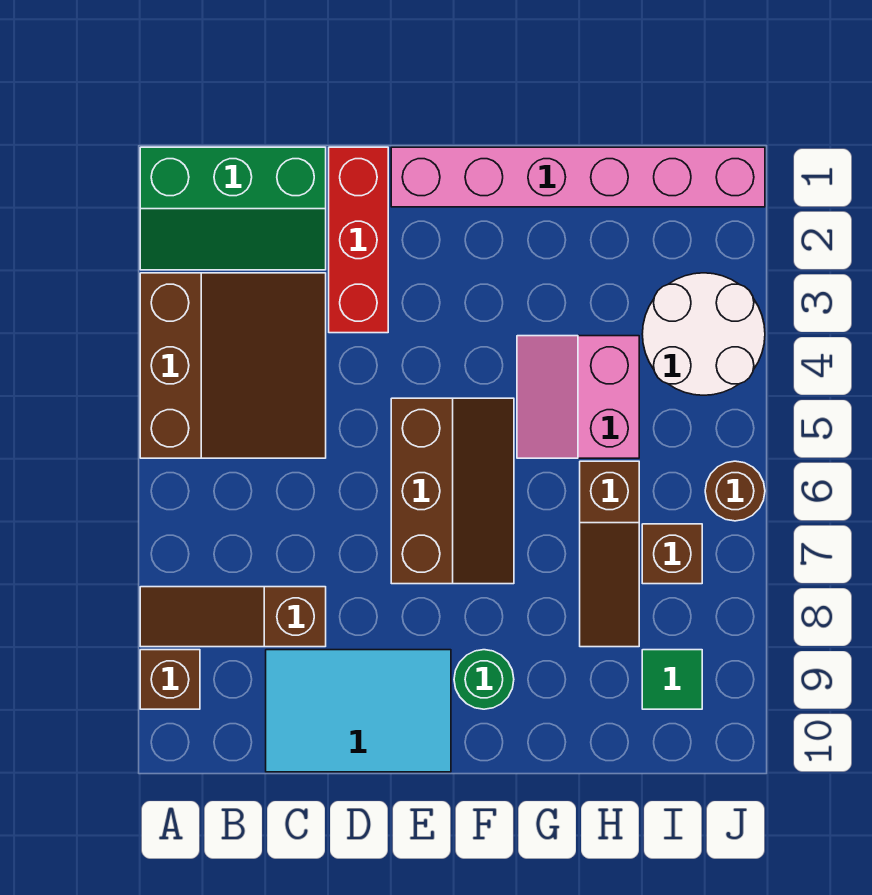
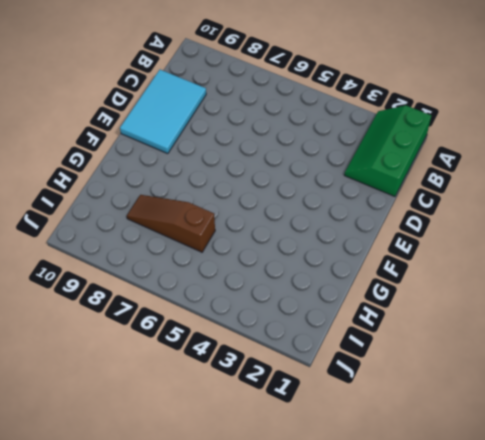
none -> brown 3x3 slope [140,273,326,458]
none -> brown 1x3 slope [140,587,326,647]
none -> brown 1x1 brick [140,650,200,709]

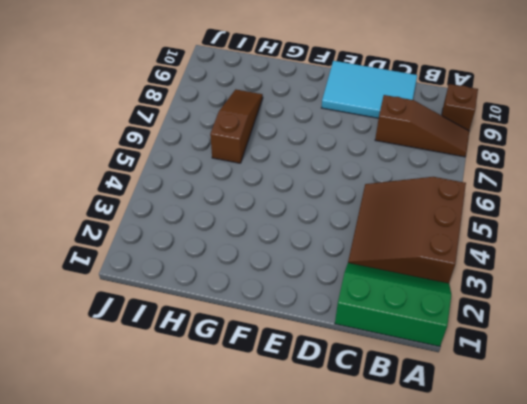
none -> red 1x3 brick [329,147,388,333]
none -> pink 1x6 brick [391,147,765,207]
none -> brown 2x3 slope [391,398,514,584]

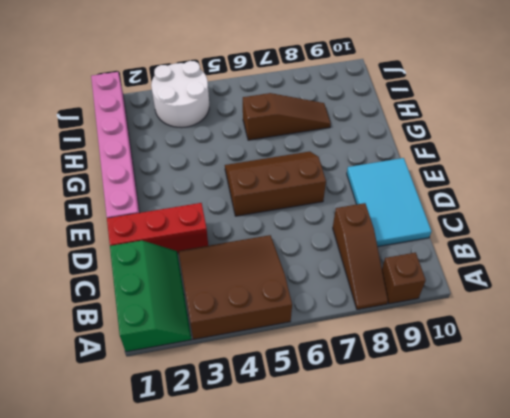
none -> green 1x1 round brick [454,650,514,709]
none -> pink 2x2 slope [517,336,639,458]
none -> brown 1x1 brick [642,524,702,584]

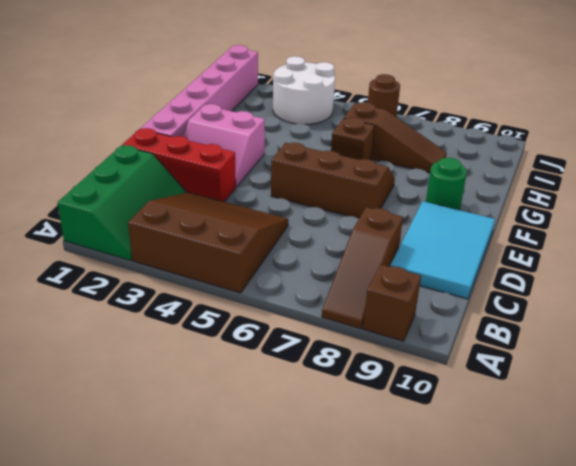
pink 2x2 slope [183,104,265,187] -> pink 2x2 slope moved to [517,336,639,458]
brown 1x1 brick [331,117,375,160] -> brown 1x1 brick moved to [642,524,702,584]
none -> green 1x1 tile [642,650,702,709]

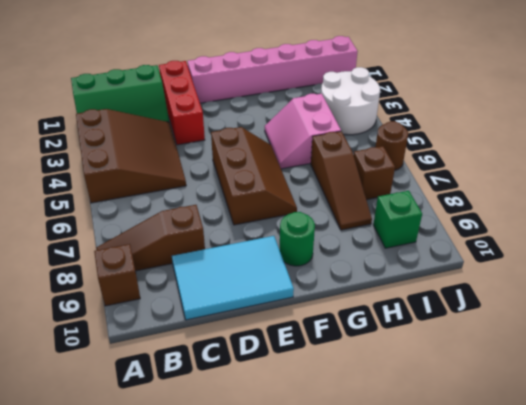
green 1x1 brick [373,191,422,248] -> green 1x1 tile [642,650,702,709]

